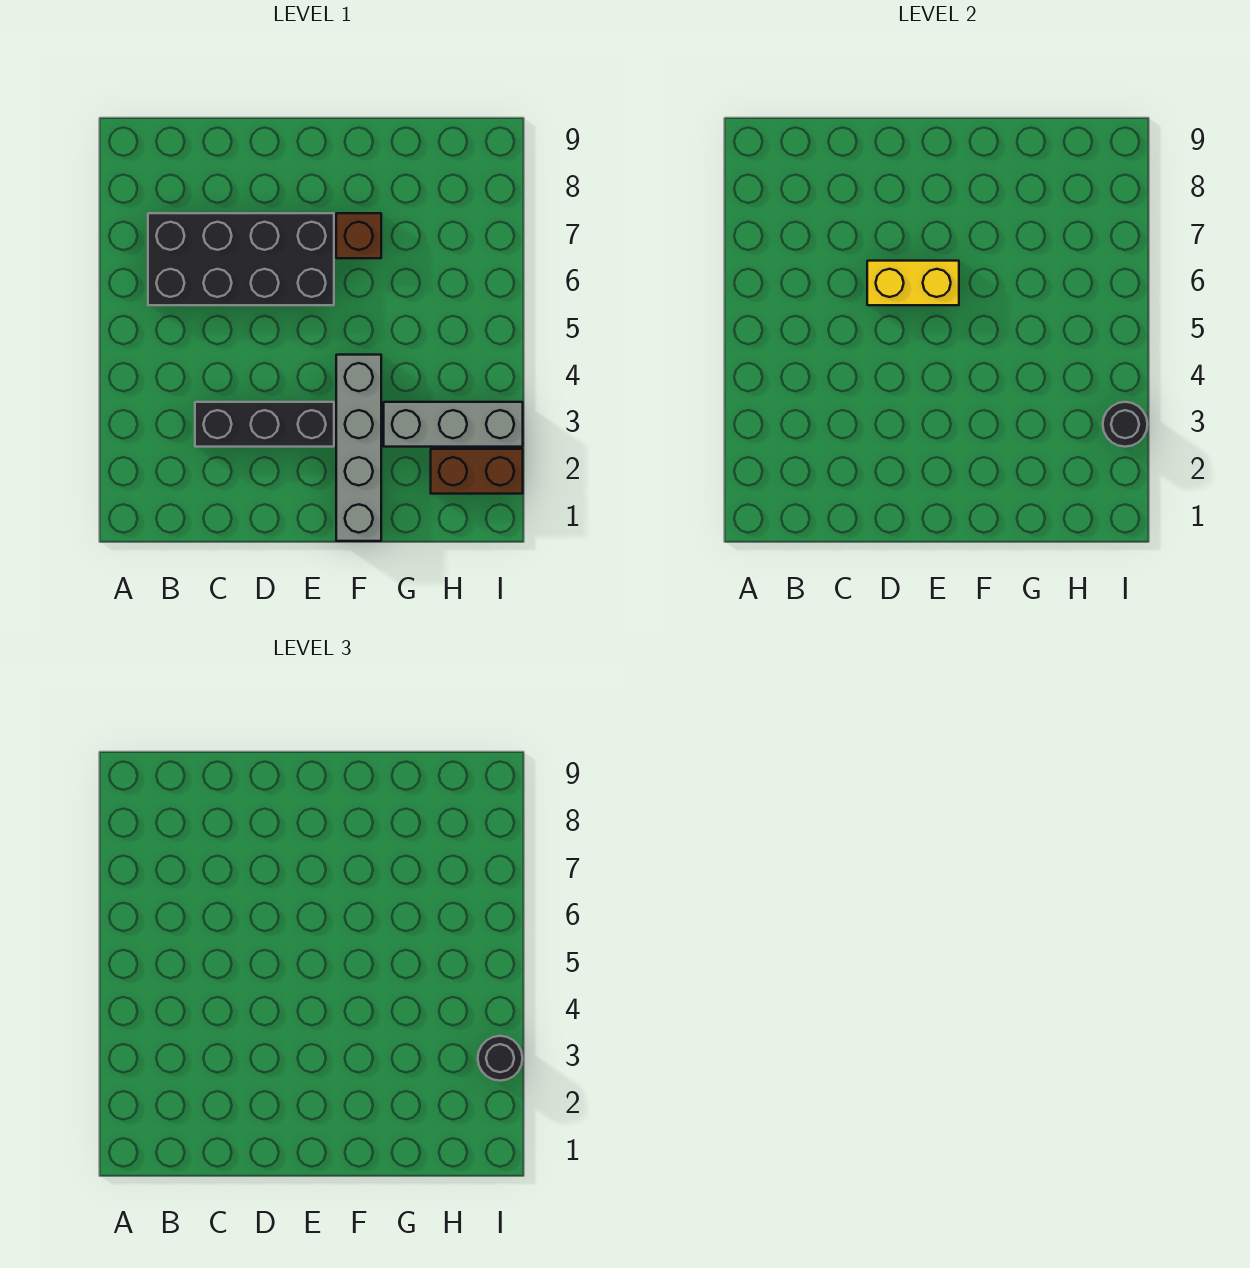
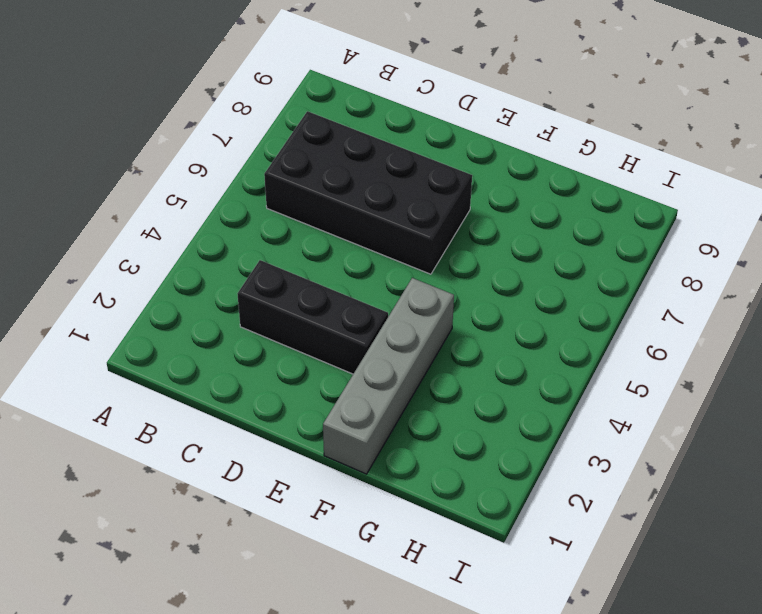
none -> brown 1x1 brick [336,213,381,258]
none -> grey 1x3 brick [384,402,523,447]

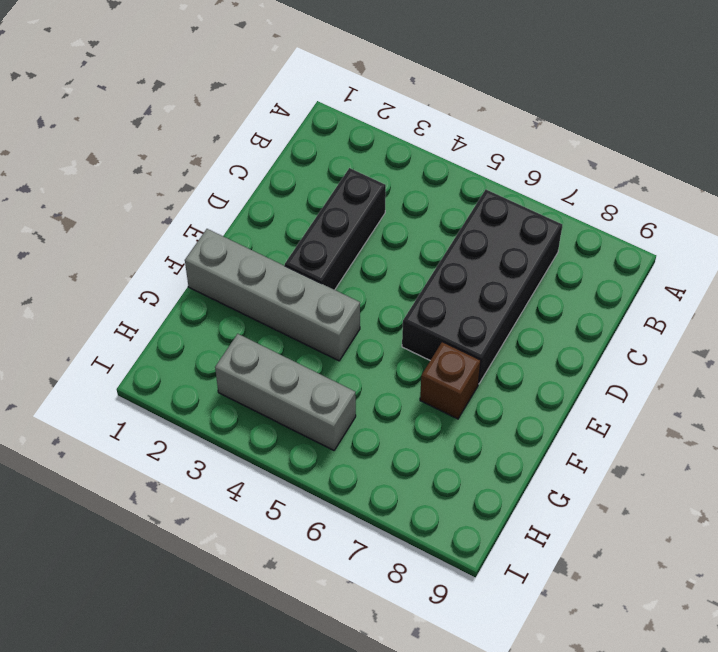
grey 1x3 brick [215,334,356,450] -> grey 1x3 brick turned to [384,402,523,447]
none -> brown 1x2 brick [431,449,523,494]
none -> yellow 1x2 brick [867,261,959,305]

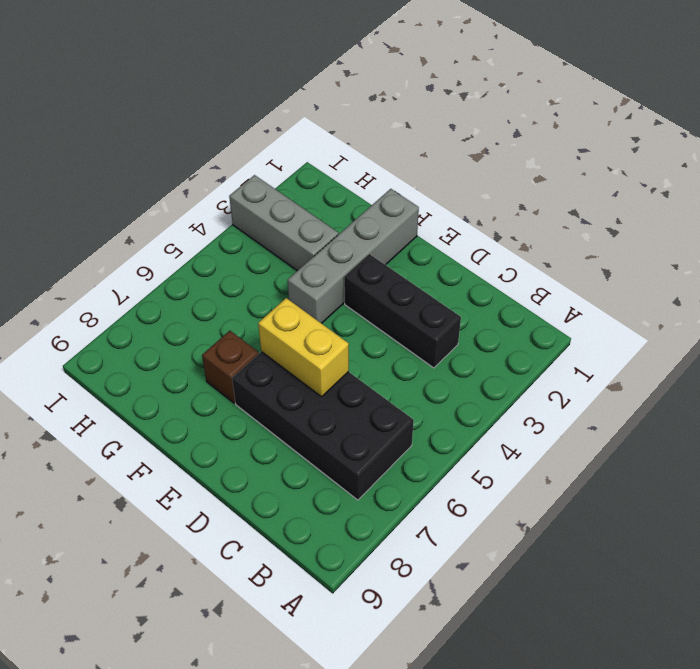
none -> brown 1x2 brick [431,449,523,494]
none -> black 1x1 round brick [1103,402,1148,447]

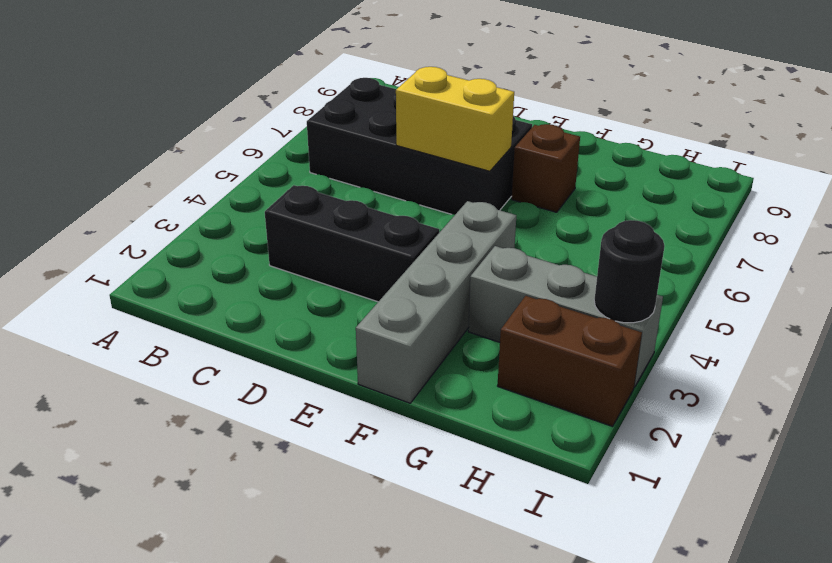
none -> black 1x1 round brick [478,1036,523,1081]

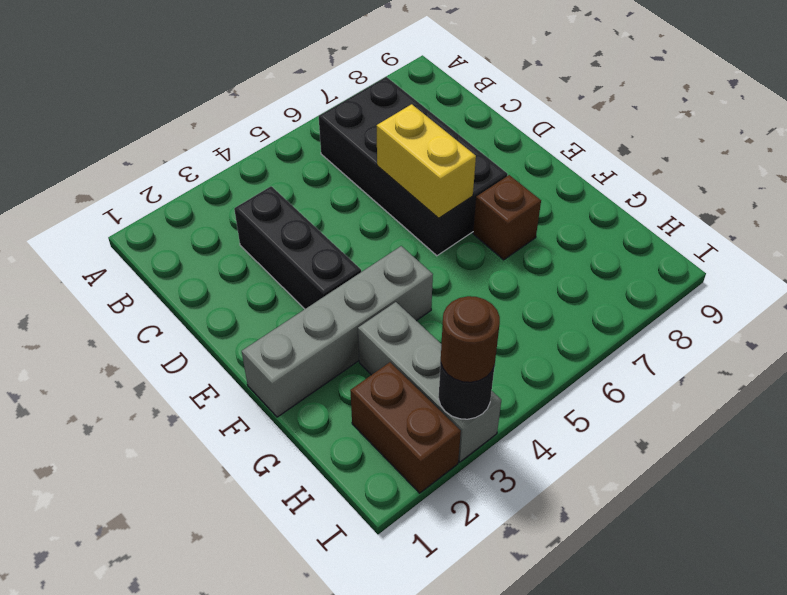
brown 1x1 round brick [441,296,500,382] -> black 1x1 round brick [478,1036,523,1081]

